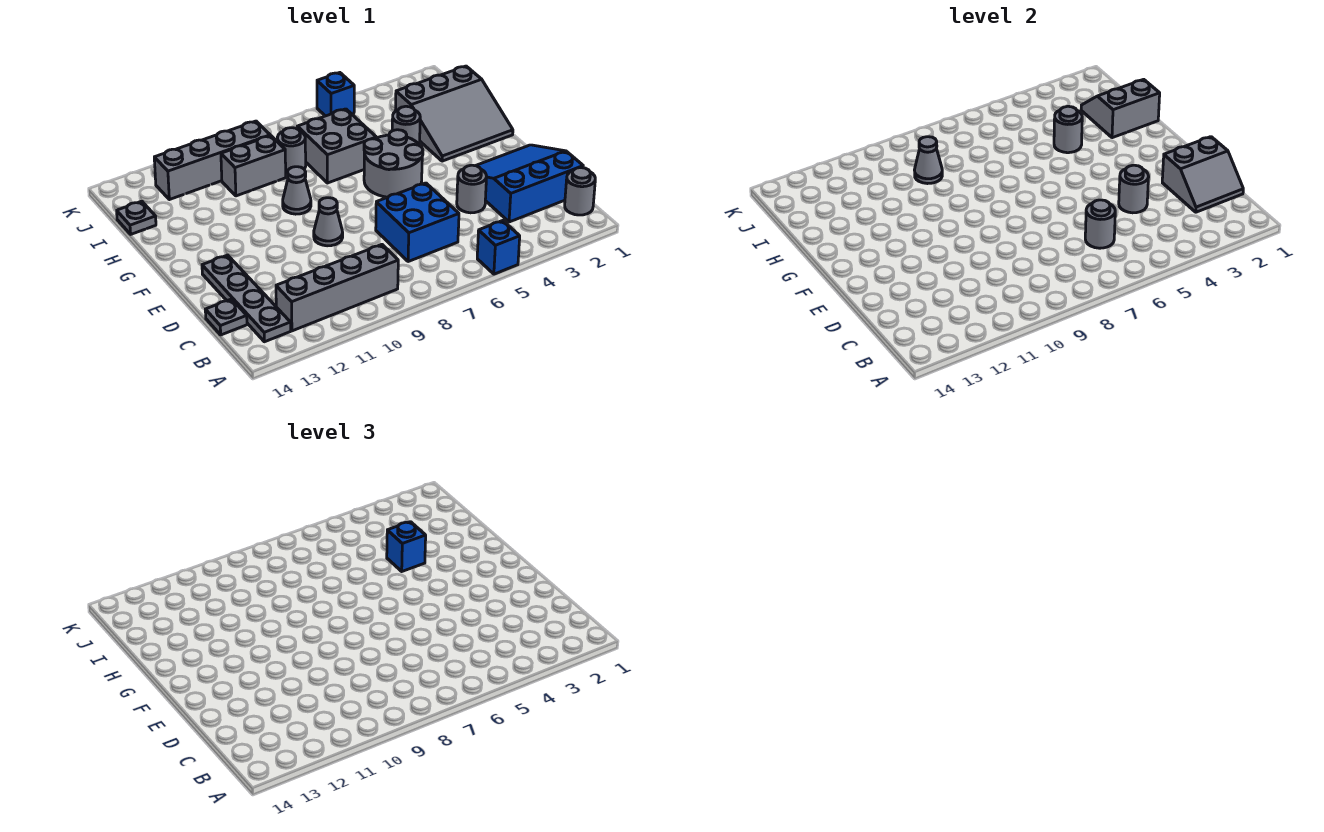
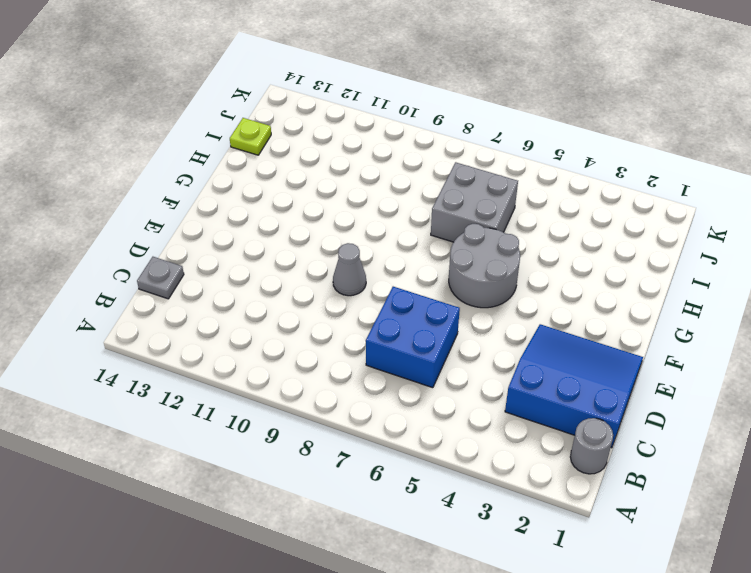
lime 1x1 plate [230,118,271,155] -> grey 1x1 plate [117,201,156,234]
none -> blue 1x1 brick [477,221,520,274]
none -> grey 1x4 brick [276,245,398,331]
none -> grey 1x4 plate [202,255,291,342]

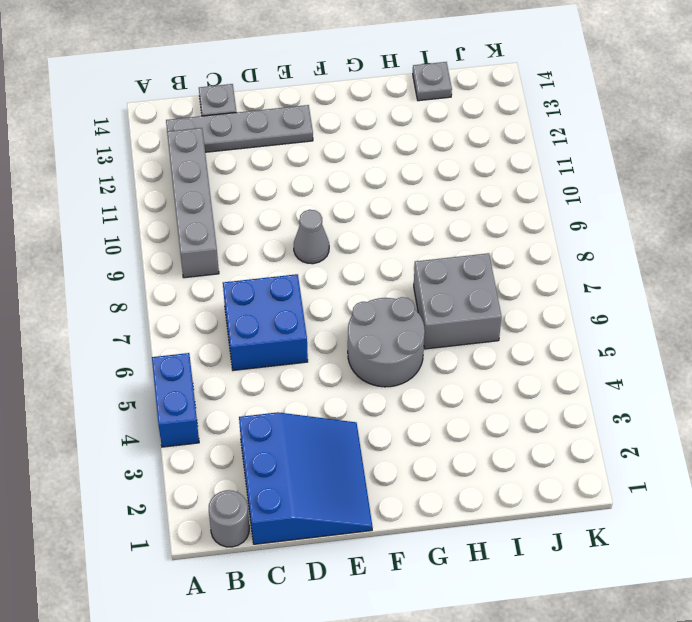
blue 1x2 brick [152,353,199,447] -> blue 1x1 brick [477,221,520,274]
none -> grey 1x1 round brick [457,165,487,213]
none -> grey 3x3 slope [395,66,513,161]
none -> grey 1x1 cone [283,167,311,214]

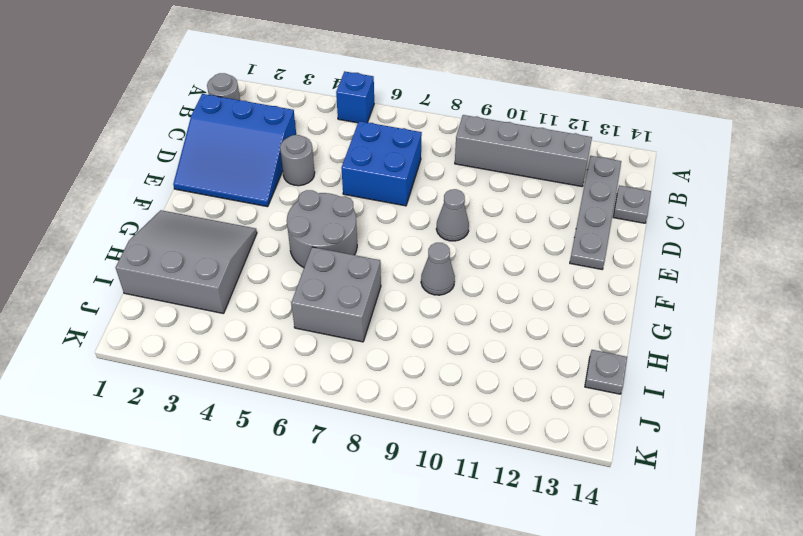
none -> grey 1x1 round brick [392,106,420,145]
none -> grey 1x1 round brick [277,128,306,174]
none -> grey 1x2 brick [221,135,286,196]

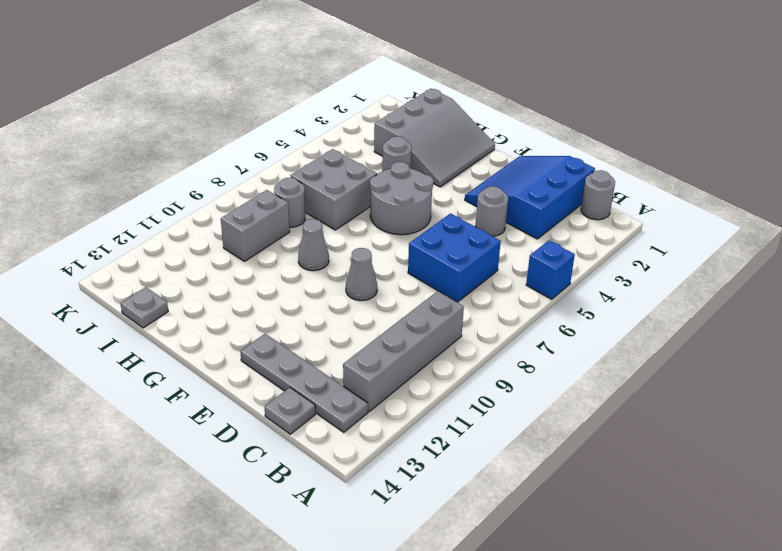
none -> grey 1x4 brick [154,121,270,200]
none -> blue 1x1 brick [317,73,354,116]
none -> grey 2x2 slope [1162,137,1243,212]

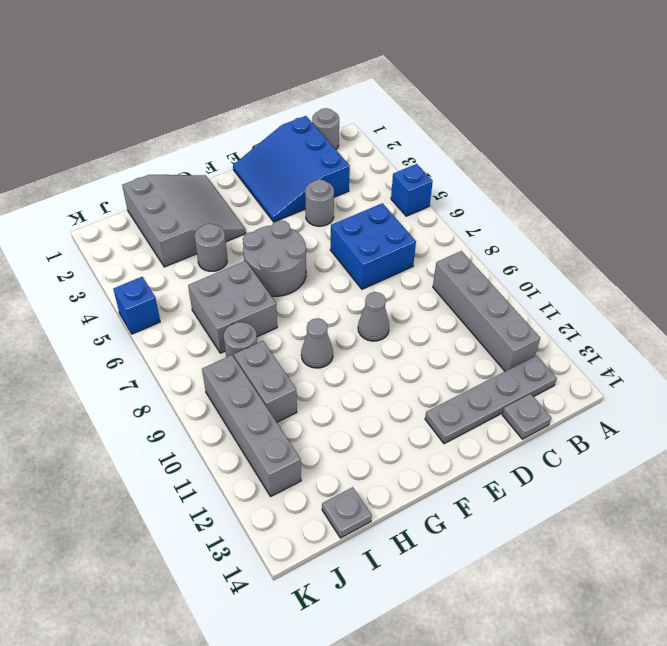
none -> grey 2x2 slope [1162,137,1243,212]
none -> grey 1x1 round brick [1085,200,1115,248]
none -> grey 1x1 round brick [1119,165,1149,213]

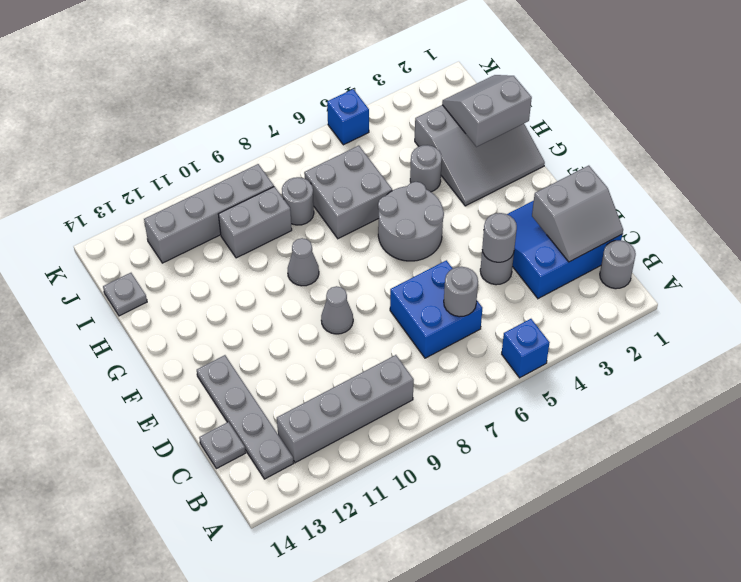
none -> grey 1x1 round brick [1054,106,1082,153]
none -> grey 1x1 cone [915,137,942,184]
none -> blue 1x1 brick [387,522,426,571]

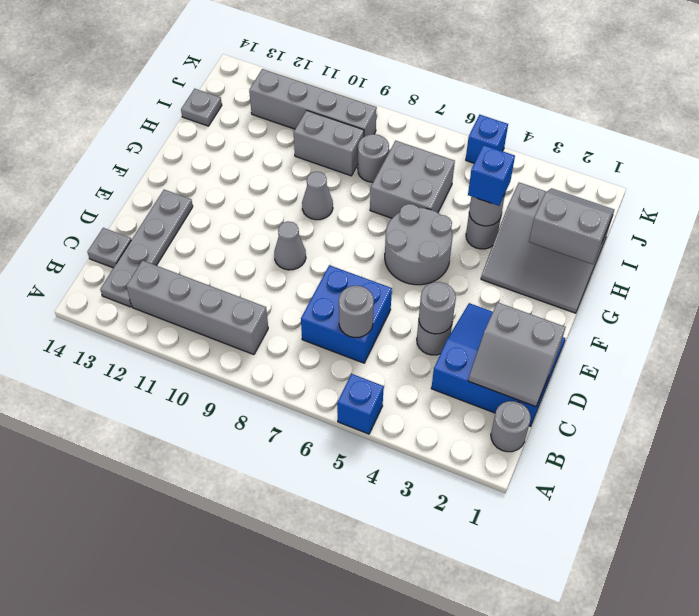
none -> grey 1x1 cone [915,137,942,184]

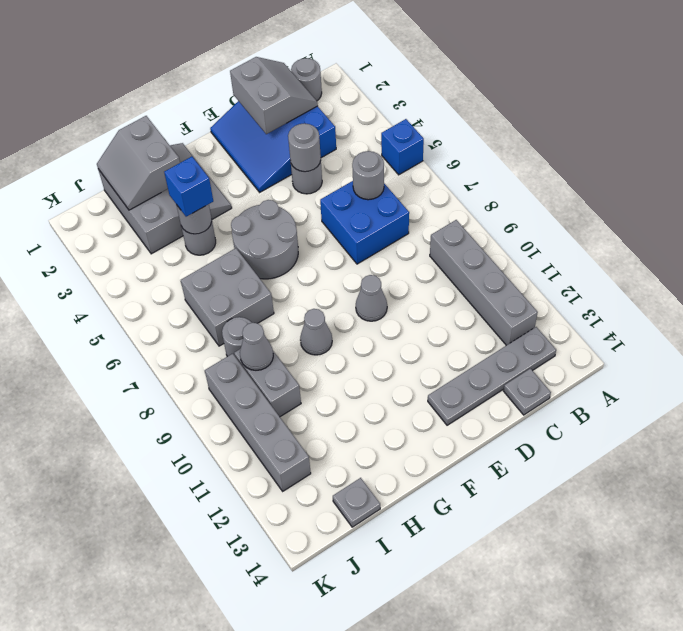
none -> blue 1x1 brick [317,73,354,116]

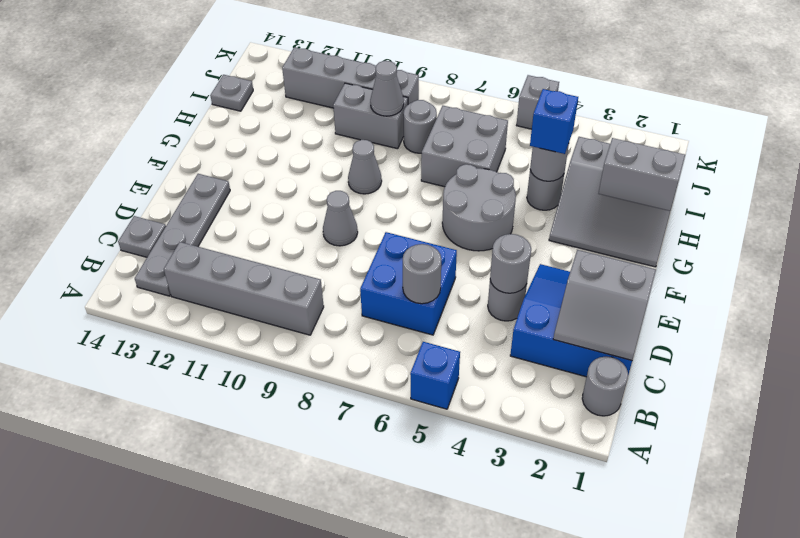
grey 1x1 brick [516,75,559,129] -> blue 1x1 brick [317,73,354,116]

